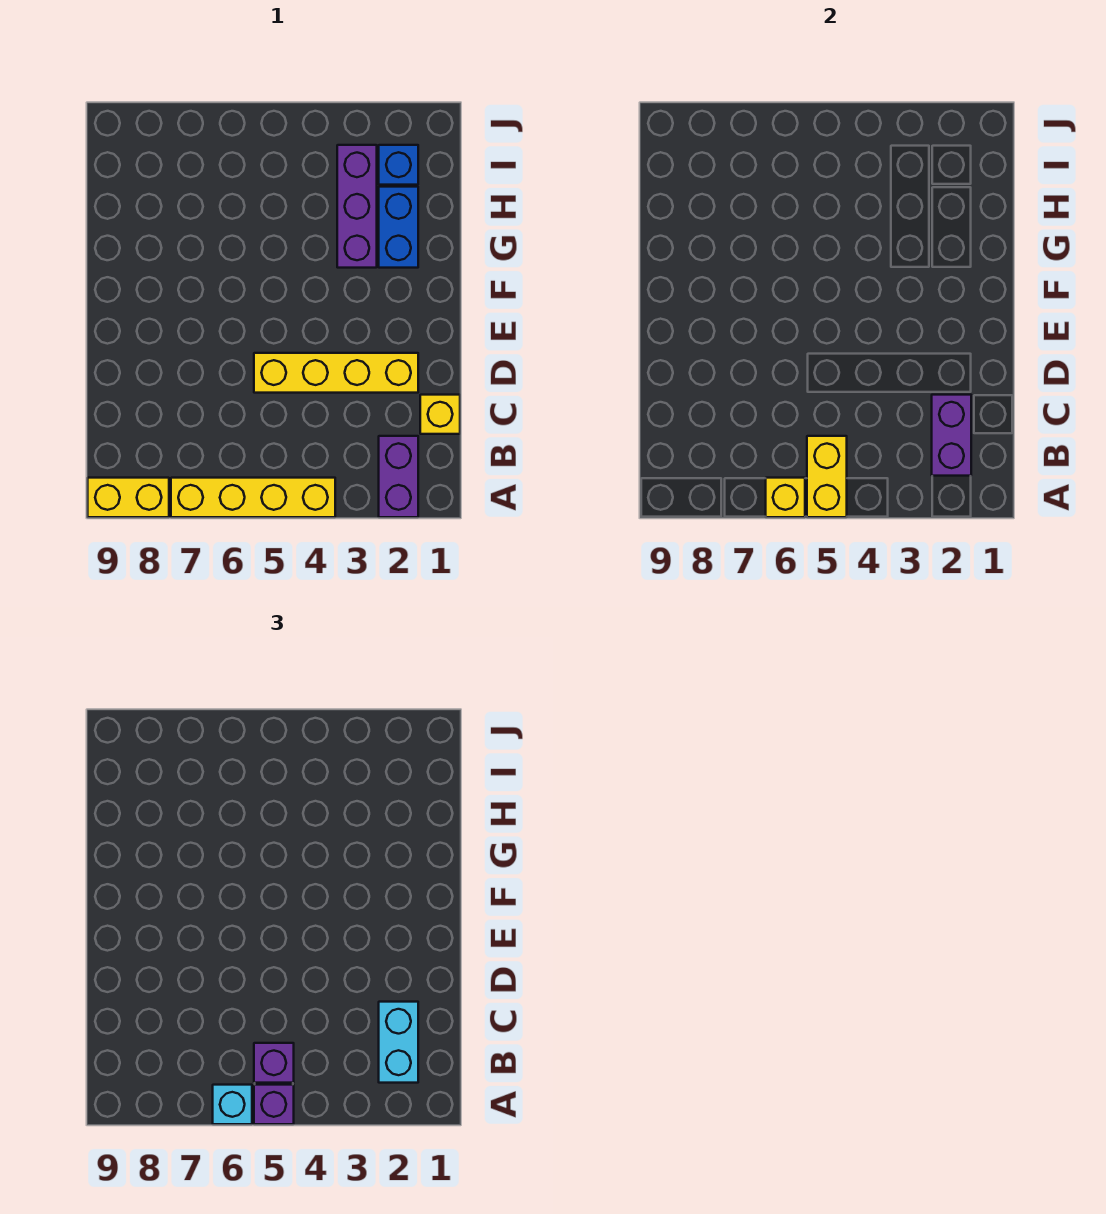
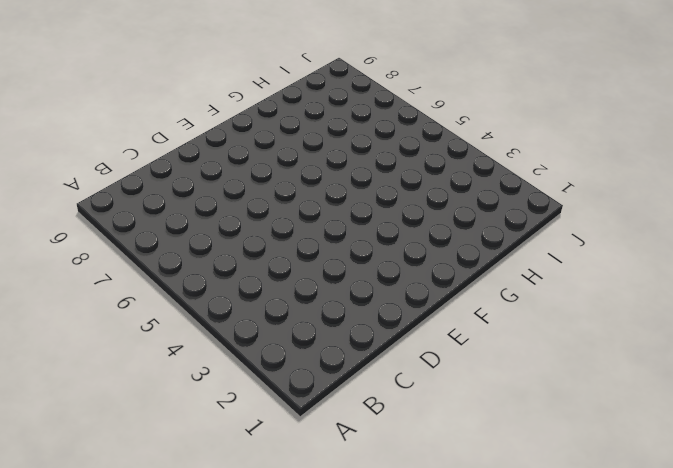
none -> purple 1x2 brick [379,436,418,517]
none -> yellow 1x4 brick [171,478,335,517]
none -> yellow 1x2 brick [88,478,169,517]

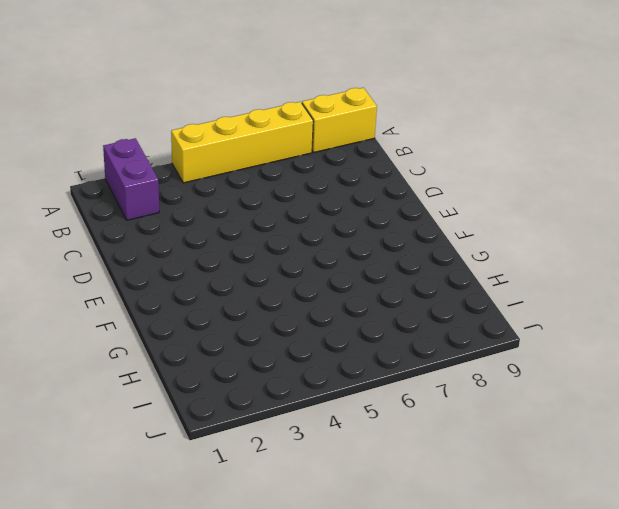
none -> yellow 1x1 brick [420,395,460,434]
none -> yellow 1x4 brick [254,353,418,393]
none -> blue 1x2 brick [379,187,418,268]

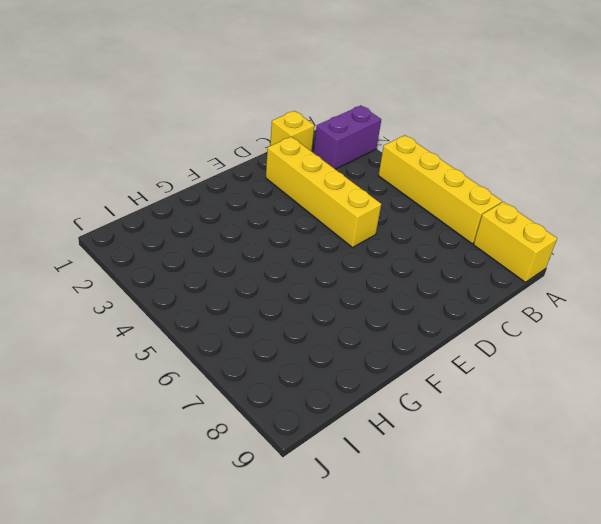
none -> blue 1x2 brick [379,187,418,268]
none -> purple 1x3 brick [337,145,377,268]
none -> blue 1x1 brick [379,145,418,185]

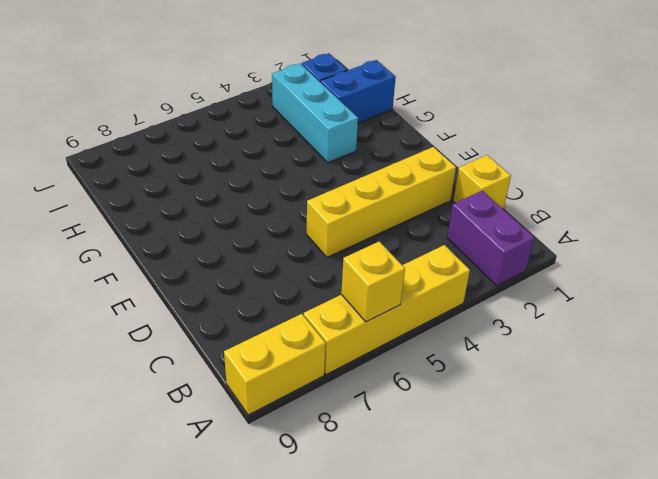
cyan 1x3 brick [272,64,358,163] -> purple 1x3 brick [337,145,377,268]
blue 1x2 brick [320,60,396,123] -> blue 1x2 brick turned to [379,187,418,268]
none -> yellow 1x2 brick [807,436,847,517]
none -> purple 1x2 brick [932,395,971,476]
none -> purple 1x1 brick [254,1085,294,1124]

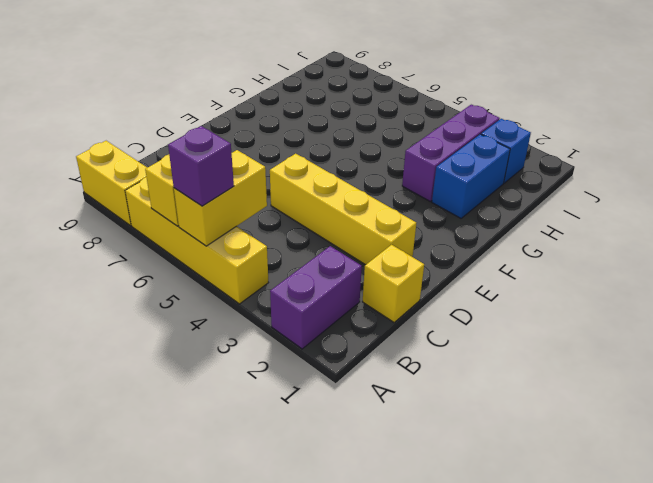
none -> purple 1x2 brick [932,395,971,476]
none -> cyan 1x1 brick [213,1085,252,1124]
none -> cyan 1x2 brick [379,1002,418,1083]

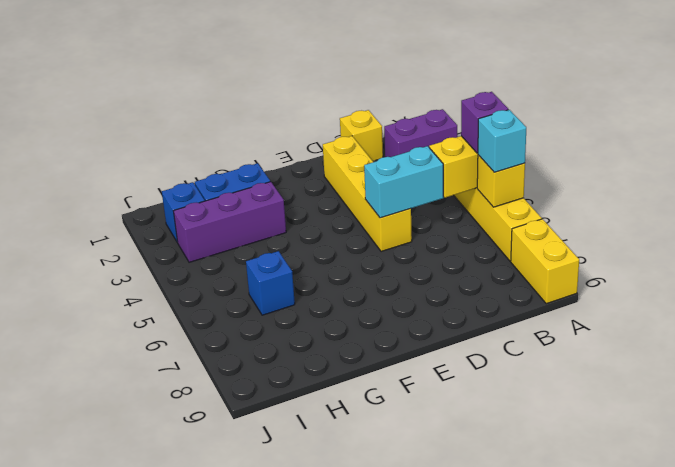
cyan 1x2 brick [364,146,443,218] -> cyan 1x2 brick moved to [379,1002,418,1083]
blue 1x1 brick [246,251,295,315] -> none
none -> purple 1x2 brick [932,395,971,476]
none -> purple 1x1 brick [254,1043,294,1083]

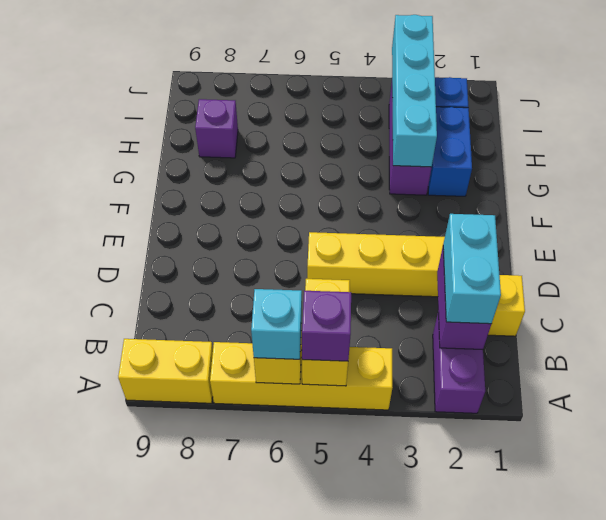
cyan 1x4 brick [392,15,437,167] -> none
purple 1x1 brick [195,99,238,158] -> purple 1x1 brick moved to [254,1043,294,1083]

